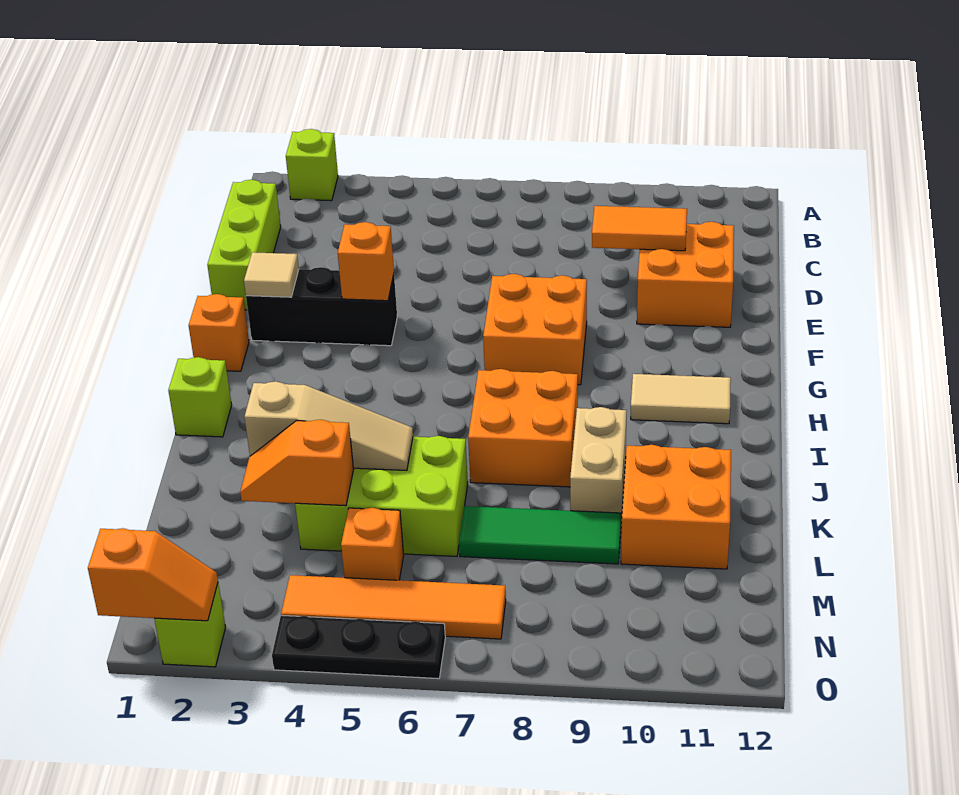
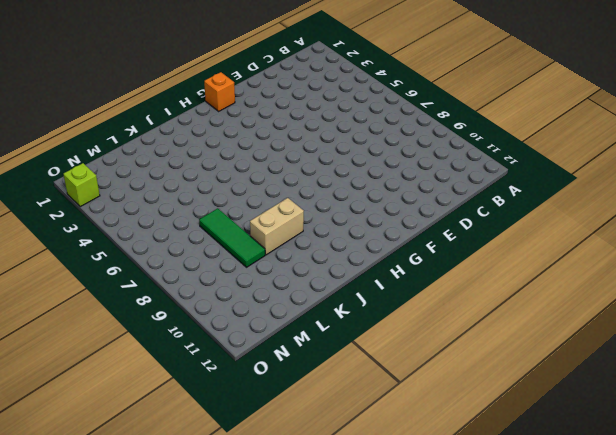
none -> lime 1x1 brick [286,129,338,201]
none -> lime 1x3 brick [207,180,281,310]
none -> orange 2x2 brick [637,222,734,327]

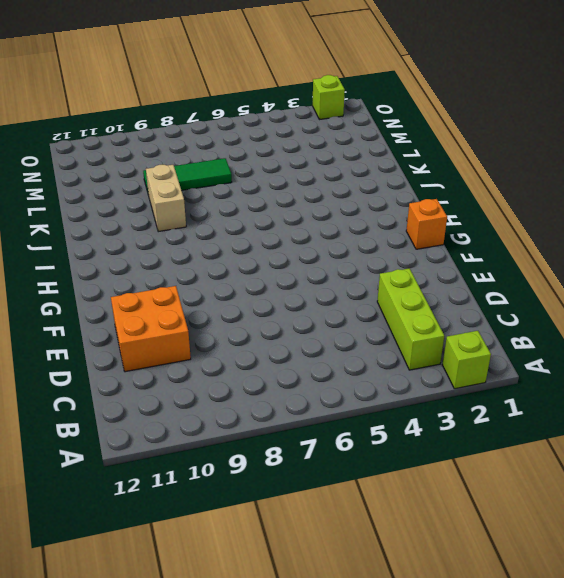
lime 1x3 brick [377,268,444,370] -> lime 1x3 brick moved to [207,180,281,310]
none -> black 1x3 brick [246,267,397,346]
none -> orange 2x2 brick [483,274,587,385]
none -> tan 1x2 tile [631,374,731,424]

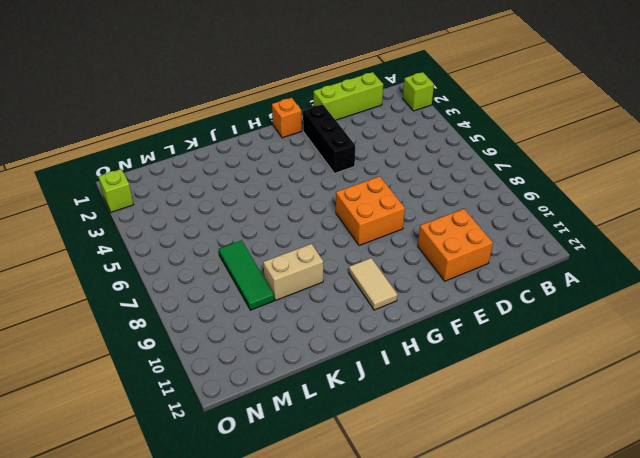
none -> lime 1x1 brick [168,357,232,437]
none -> orange 2x2 brick [468,369,578,487]
none -> lime 2x3 brick [295,436,468,556]

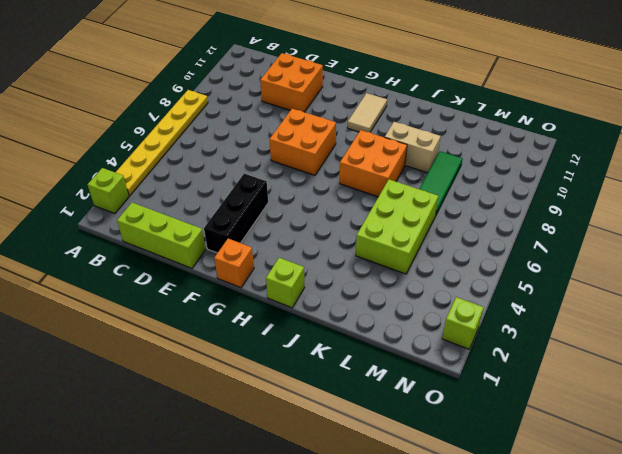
yellow 1x6 plate [116,90,208,196] -> none
none -> orange 2x2 brick [621,445,731,569]
none -> orange 1x1 brick [341,508,404,580]
none -> orange 1x4 tile [281,575,506,639]

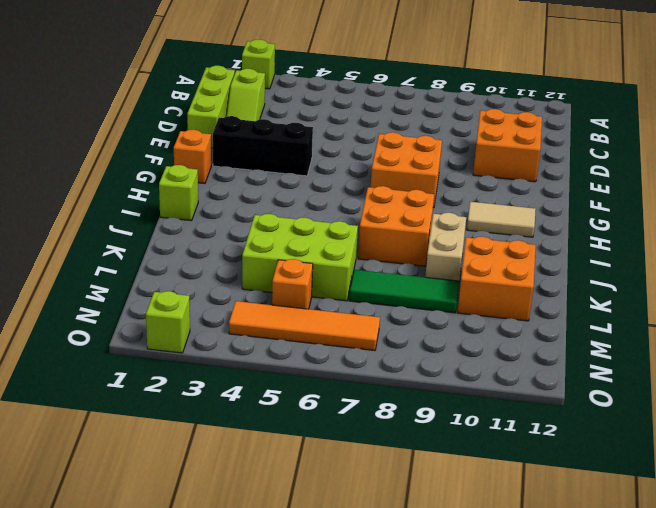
lime 1x2 slope [226,69,265,121] -> none
none -> black 1x3 plate [272,615,445,679]
none -> orange 1x2 tile [592,206,687,251]
none -> tan 1x1 tile [244,252,299,297]

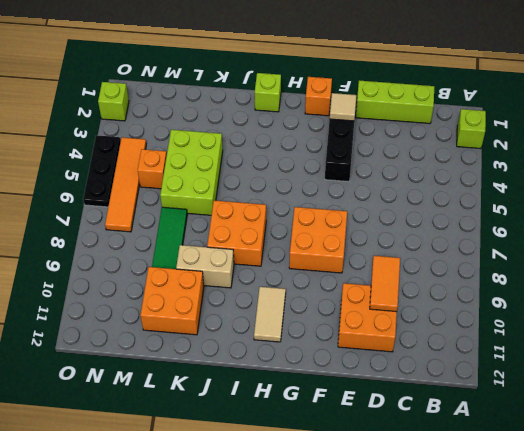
none -> orange 1x1 brick [338,222,394,301]
none -> tan 1x3 slope [245,381,413,470]
none -> orange 1x2 slope [240,420,353,506]

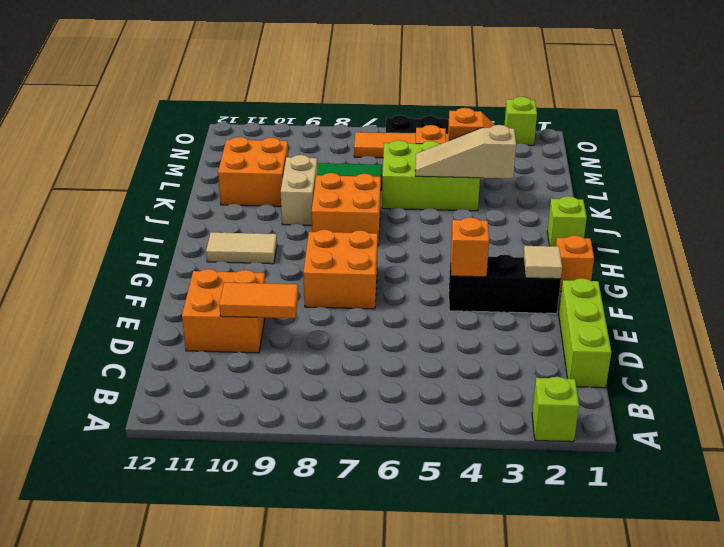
none -> orange 1x2 slope [88,528,218,621]

